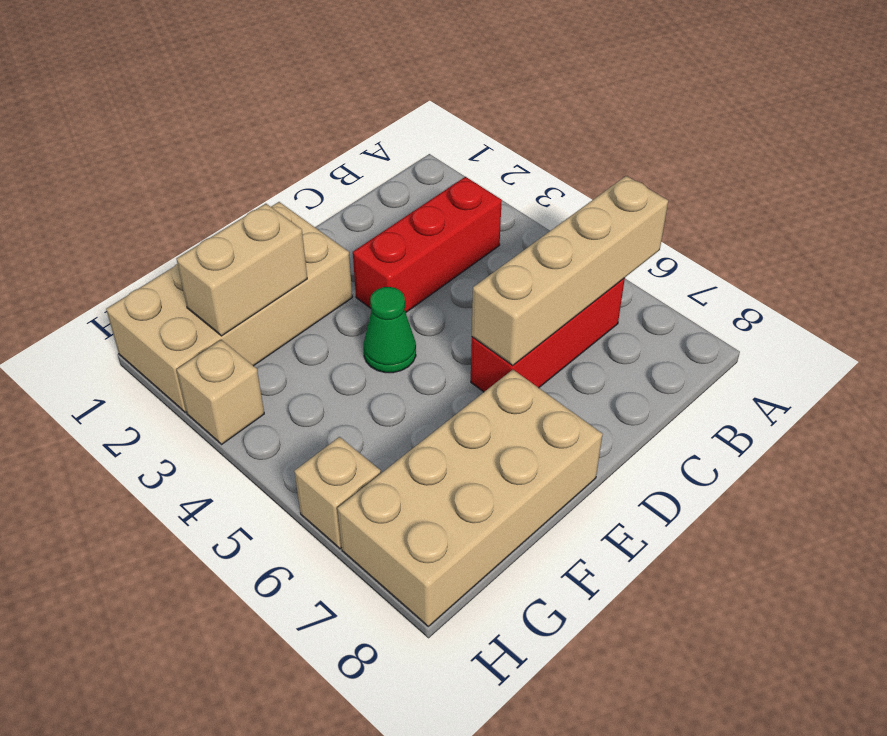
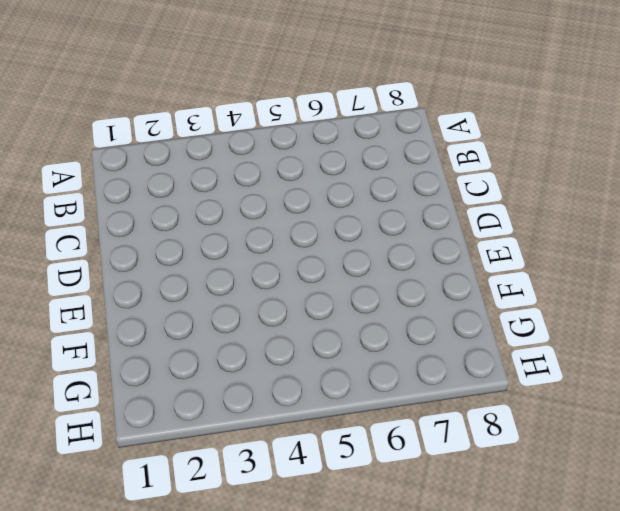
none -> red 1x3 brick [353,177,502,312]
none -> red 1x3 brick [471,278,625,392]

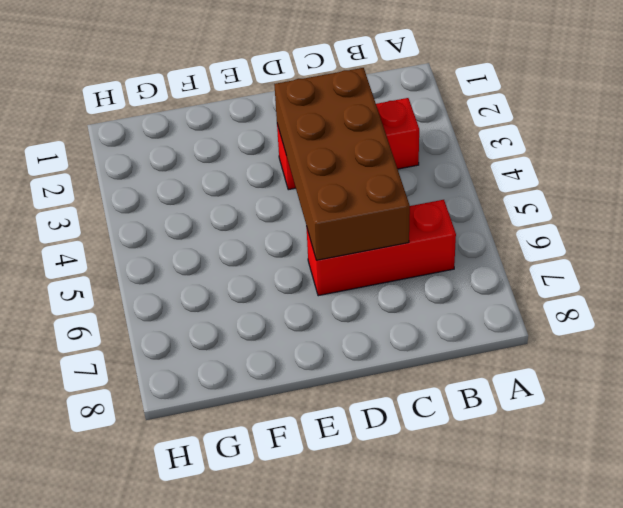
brown 2x4 brick [274,68,410,260] -> tan 1x4 brick [472,176,668,365]
none -> tan 2x4 brick [106,202,352,413]
none -> green 1x1 cone [363,287,416,373]

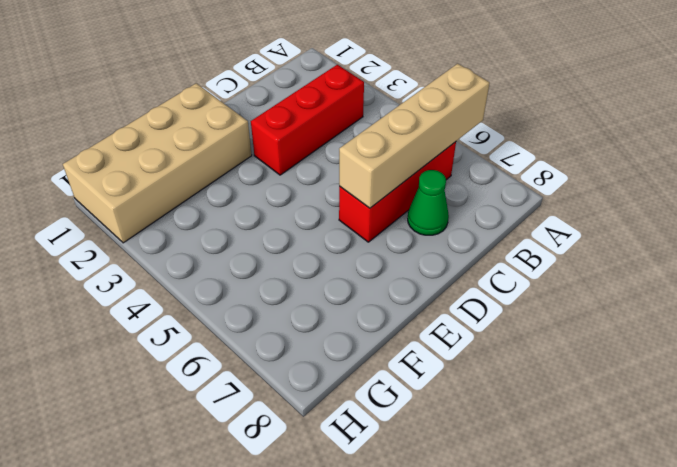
green 1x1 cone [408,170,449,235] -> green 1x1 cone moved to [363,287,416,373]
none -> tan 2x4 brick [337,370,603,626]
none -> tan 1x1 brick [177,340,264,444]

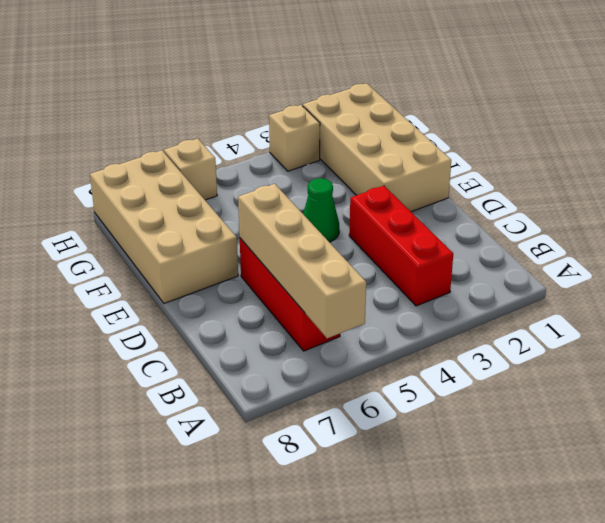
none -> tan 1x2 brick [177,204,307,336]

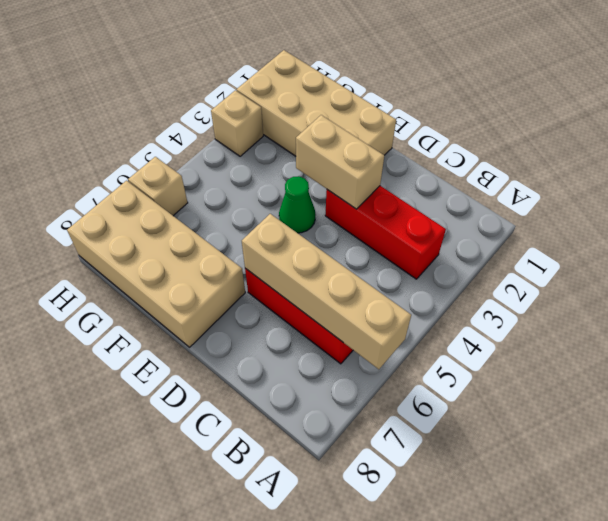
tan 1x2 brick [296,115,384,209] -> tan 1x2 brick moved to [177,204,307,336]

